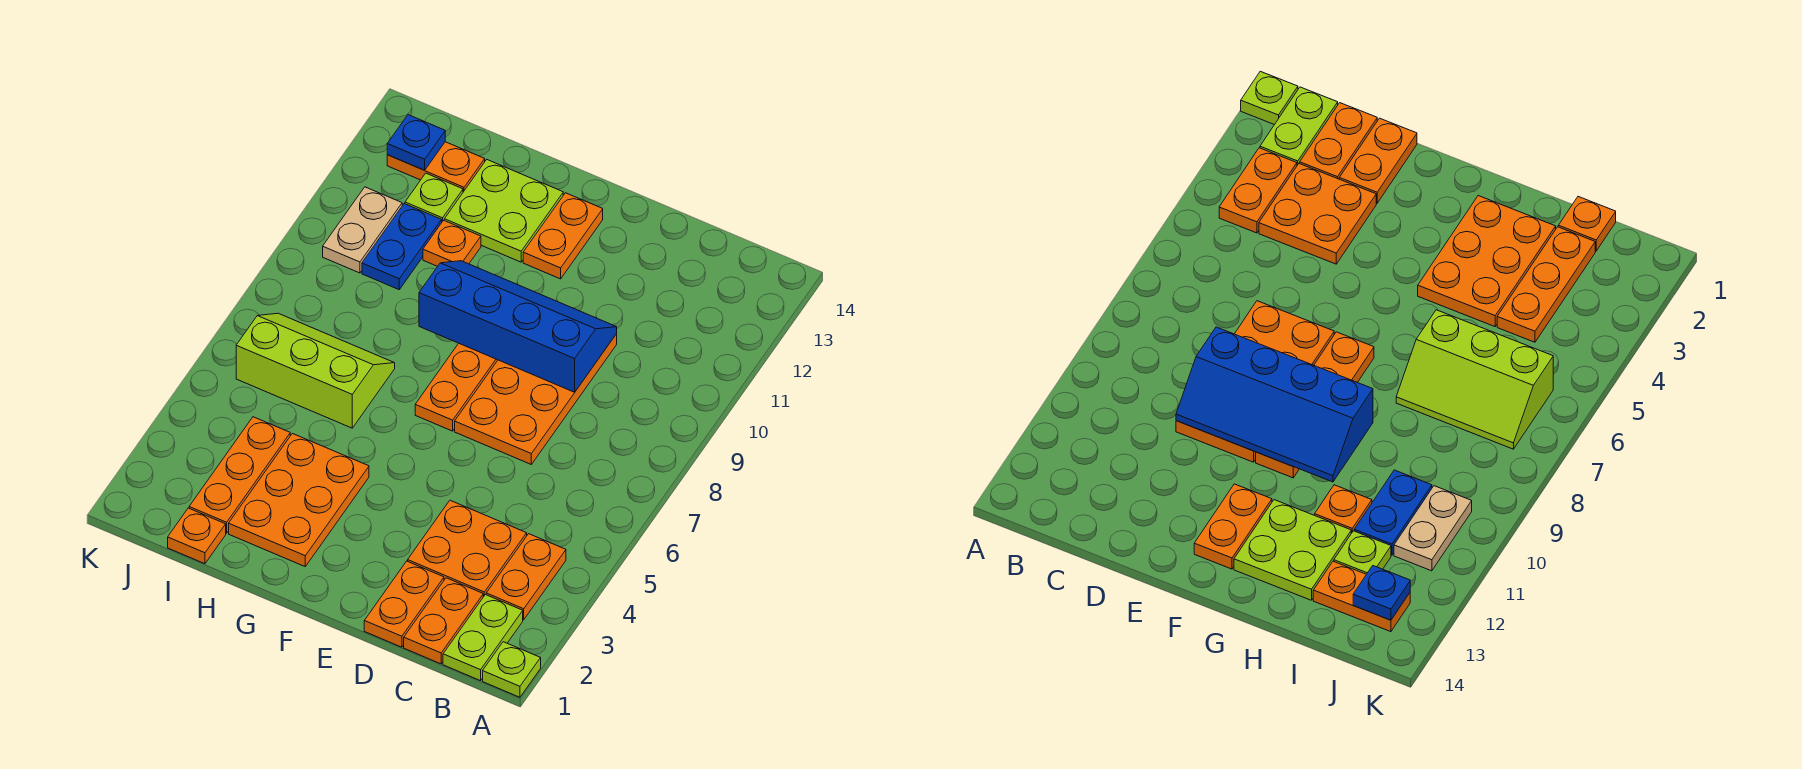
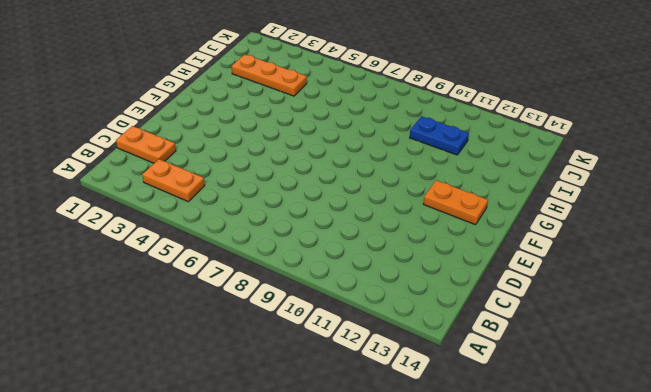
none -> lime 1x1 plate [483,642,541,697]
none -> lime 1x2 plate [443,595,523,681]
none -> orange 2x2 plate [408,500,527,597]

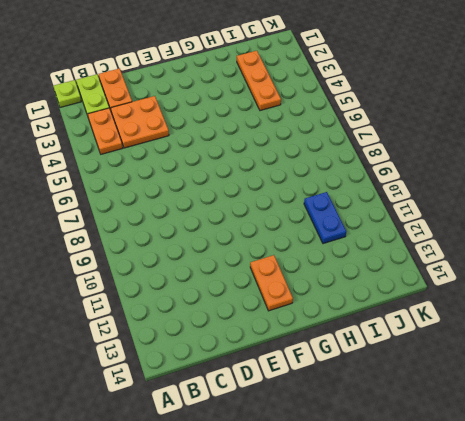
none -> orange 1x2 plate [364,561,444,647]
none -> orange 2x4 plate [455,334,617,464]
none -> orange 1x4 plate [415,343,498,431]

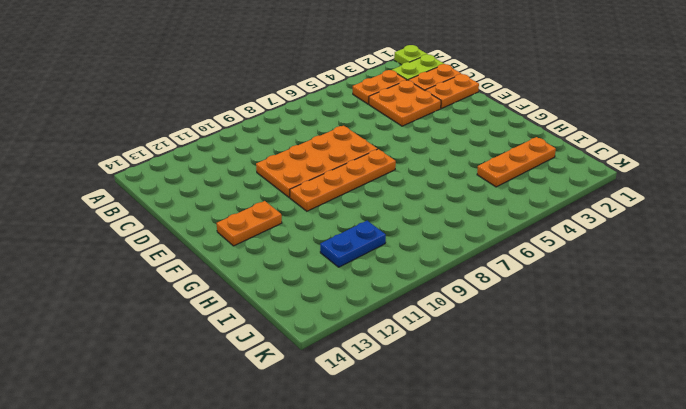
none -> orange 2x3 plate [229,434,369,566]
none -> lime 2x2 plate [444,160,563,262]
none -> lime 2x3 slope [236,313,395,428]

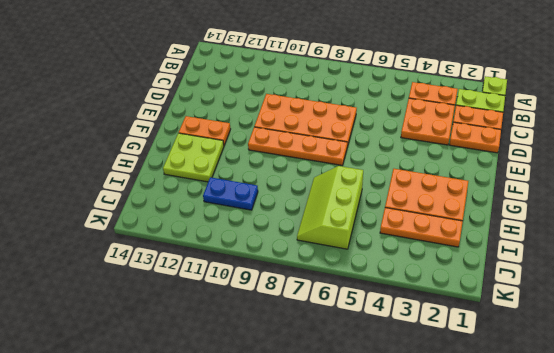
none -> orange 1x1 plate [423,220,481,266]
none -> orange 1x1 plate [168,508,226,564]
none -> lime 1x1 plate [405,173,463,222]

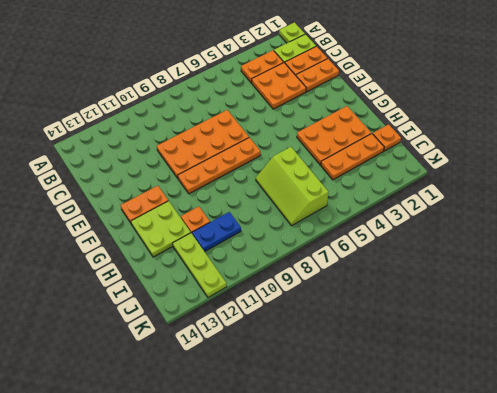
lime 1x3 plate [173,233,227,297] -> lime 1x1 plate [405,173,463,222]
none -> orange 1x2 plate [387,142,485,192]
none -> tan 1x2 plate [323,187,402,273]
none -> blue 2x4 slope [419,261,617,392]

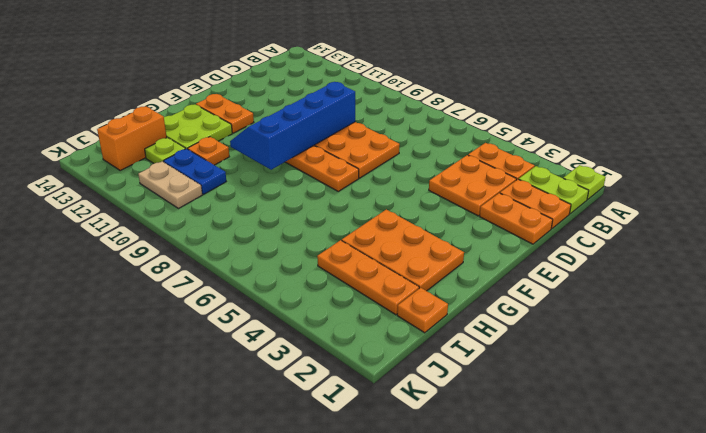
orange 1x2 brick [97,107,167,170] -> orange 1x2 plate [387,142,485,192]
none -> lime 2x3 slope [236,313,395,428]
none -> blue 1x1 plate [387,115,445,170]

